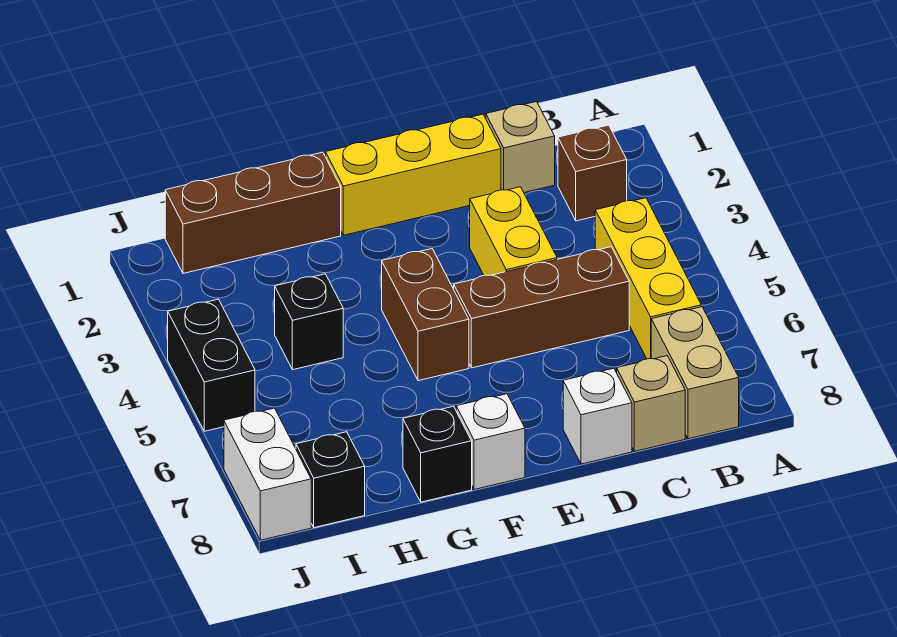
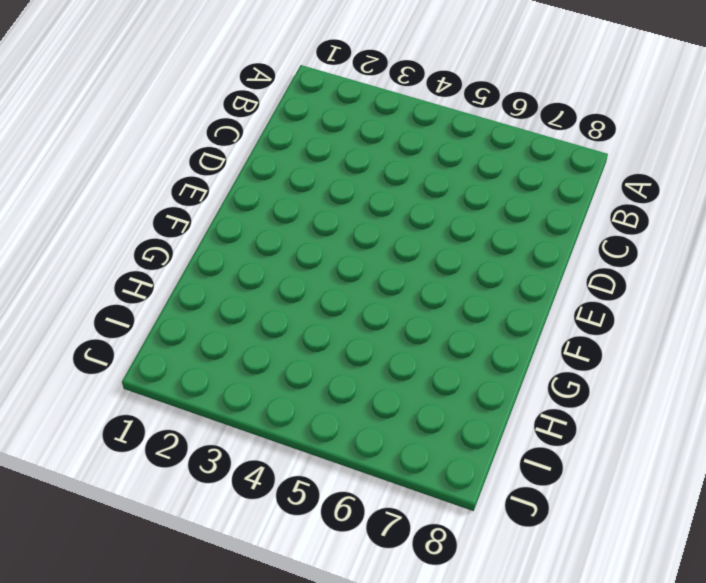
none -> brown 1x1 brick [558,125,627,221]
none -> yellow 1x3 brick [595,198,701,359]
none -> tan 1x2 brick [651,307,739,439]

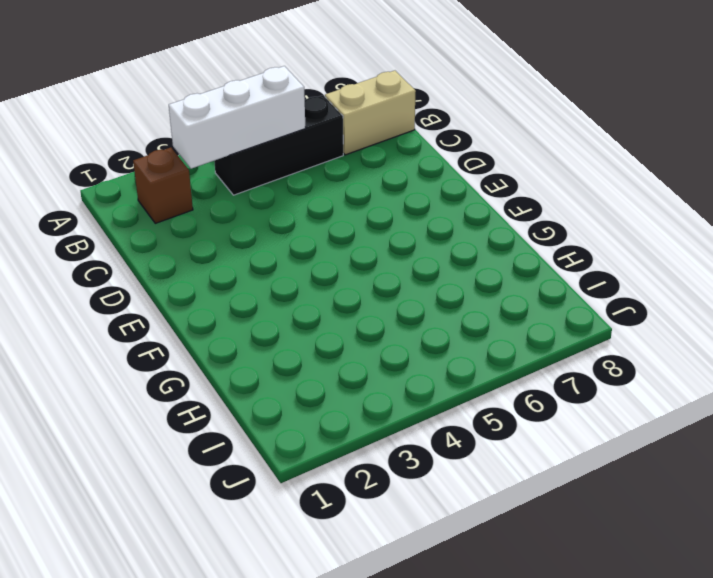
white 1x3 brick [169,66,306,169] -> none
black 1x3 brick [214,95,343,195] -> yellow 1x3 brick [595,198,701,359]
none -> tan 1x1 brick [486,102,555,192]
none -> brown 1x3 brick [454,247,629,368]
none -> tan 1x1 brick [617,356,685,451]

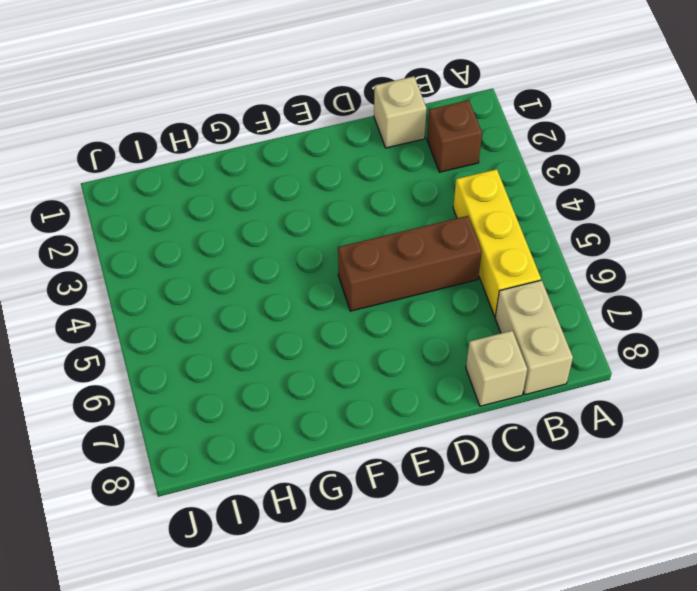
none -> yellow 1x3 brick [326,114,501,235]
none -> yellow 1x2 brick [470,187,557,275]
none -> white 1x1 brick [563,368,632,464]

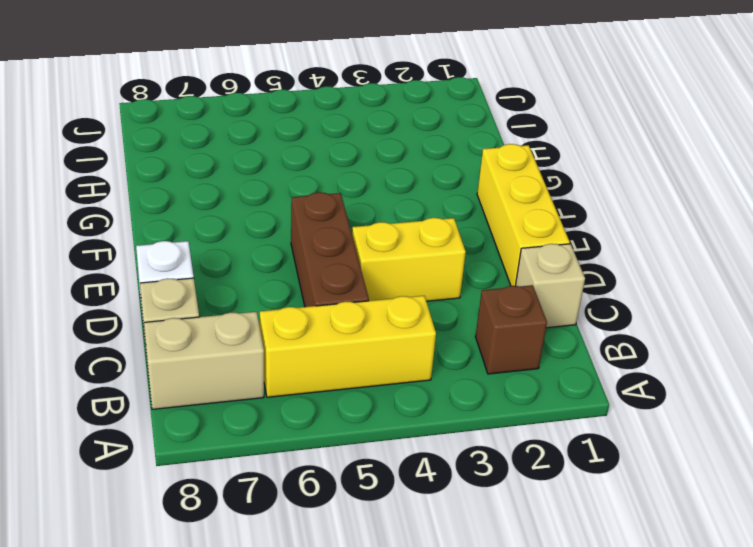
none -> brown 1x2 brick [382,249,469,381]
none -> white 1x1 brick [456,394,525,490]
none -> brown 1x3 brick [165,152,341,273]

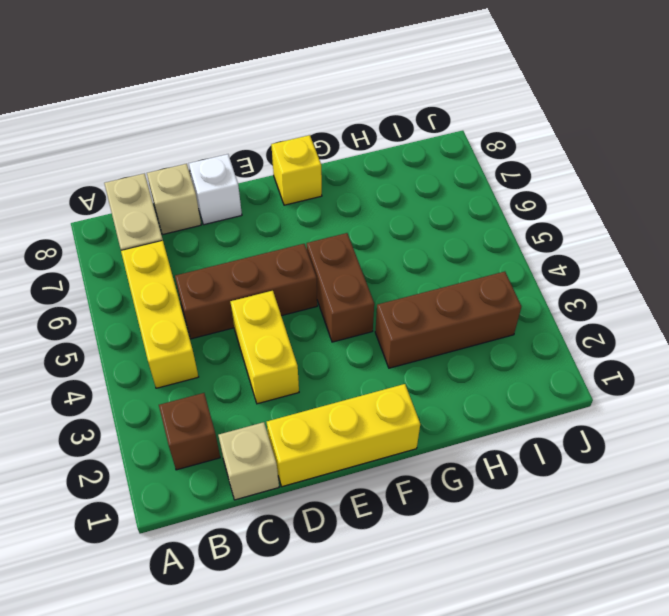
yellow 1x1 brick [271,135,322,205] -> white 1x1 brick [456,394,525,490]
brown 1x3 brick [375,272,521,368] -> brown 1x3 brick moved to [165,152,341,273]
none -> black 1x1 brick [403,406,472,502]
none -> black 1x1 brick [275,274,343,370]
none -> black 1x1 brick [296,432,365,528]

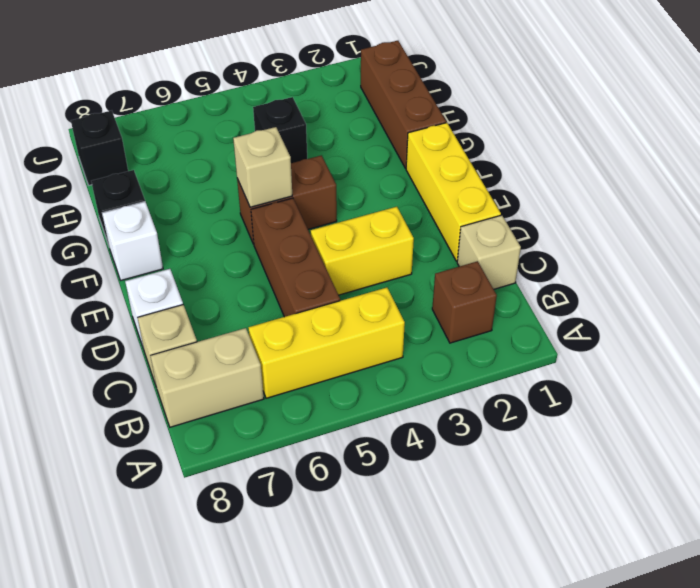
tan 1x1 brick [233,127,292,207] -> none
none -> black 1x2 brick [168,299,255,431]
none -> white 1x2 brick [224,408,311,540]

